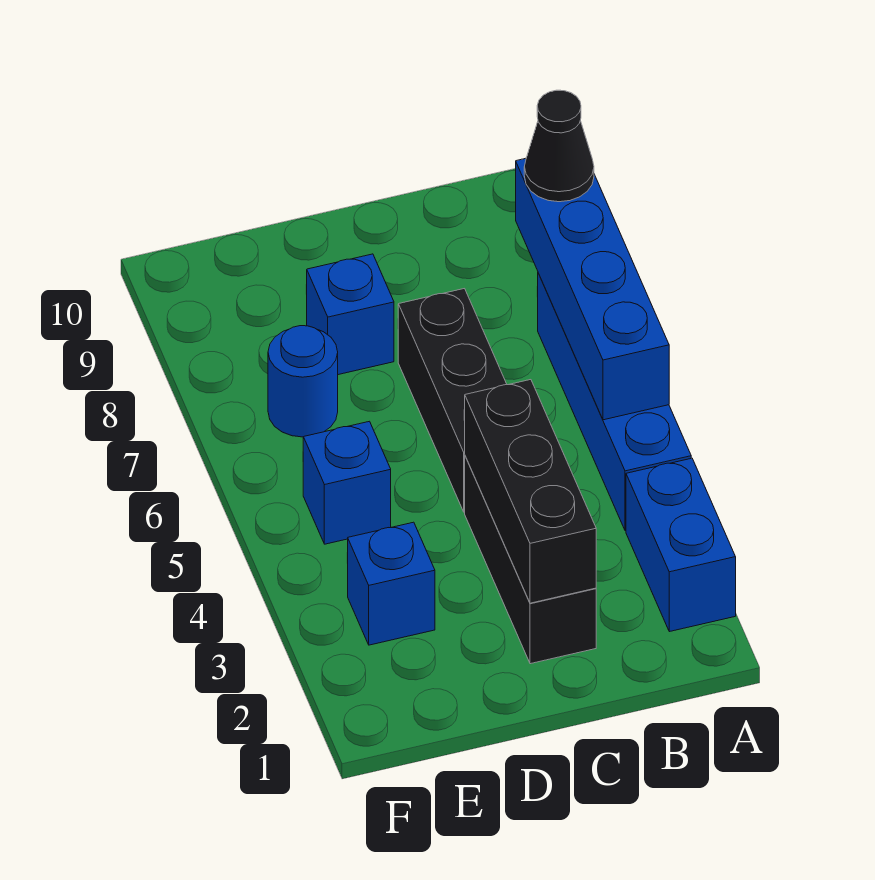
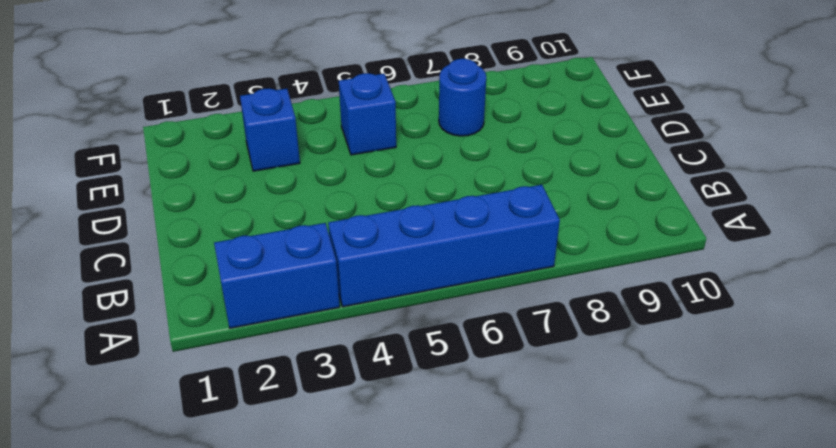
none -> black 1x3 brick [465,456,596,664]
none -> black 1x3 brick [398,289,507,512]

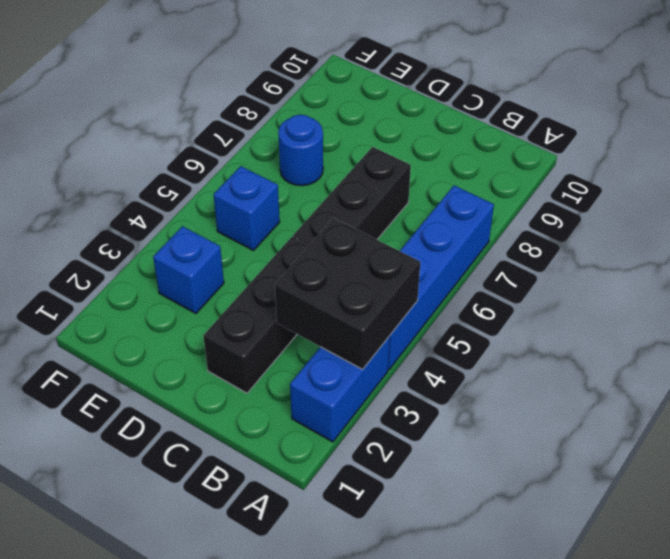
black 2x2 brick [275,218,420,369] -> none
none -> blue 1x1 brick [306,254,394,375]
none -> blue 1x4 brick [516,158,669,420]

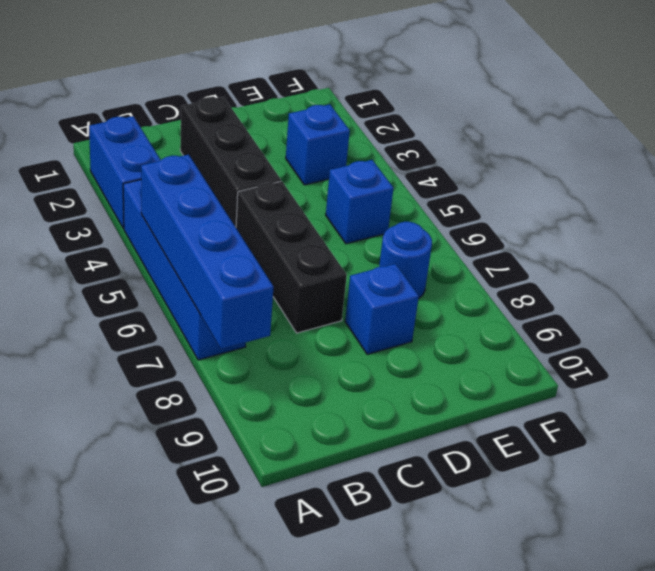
none -> black 1x3 brick [465,380,596,603]
none -> black 1x1 cone [524,90,594,202]

